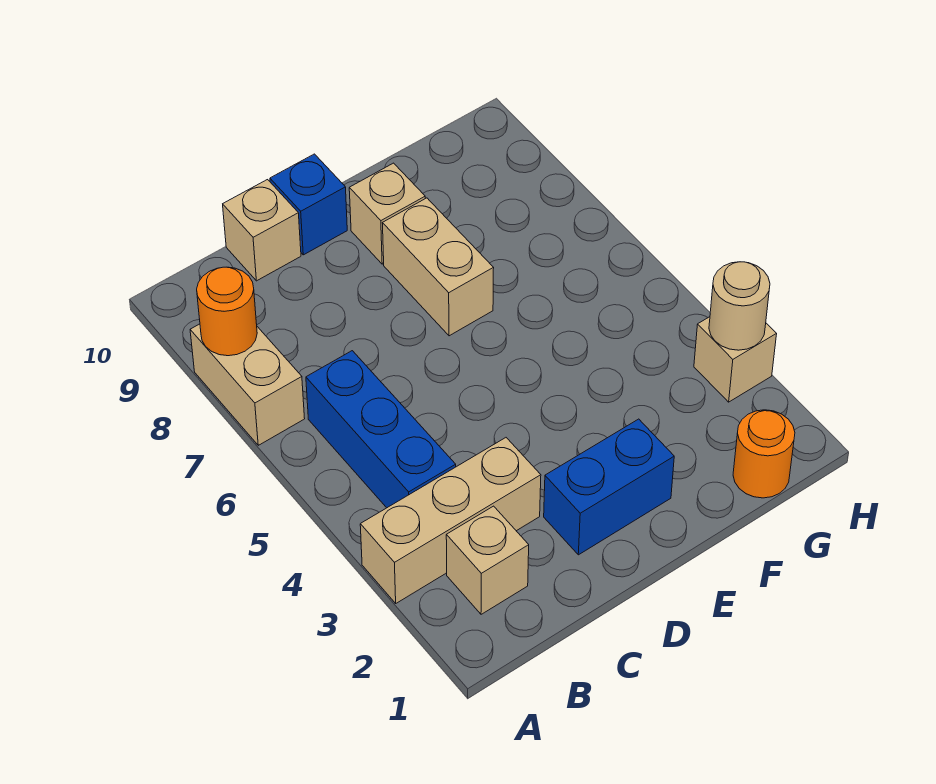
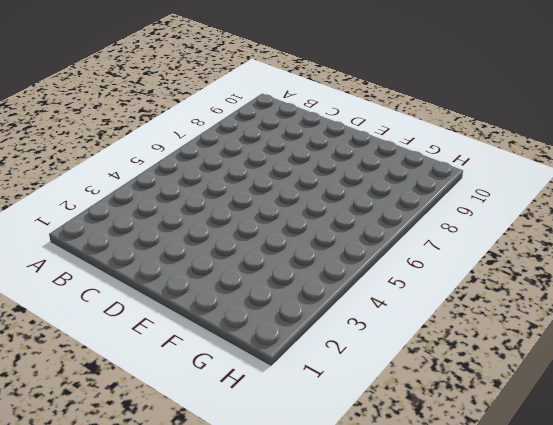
none -> tan 1x3 brick [360,438,541,603]
none -> tan 1x2 brick [190,324,305,445]
none -> tan 1x1 brick [446,506,529,614]

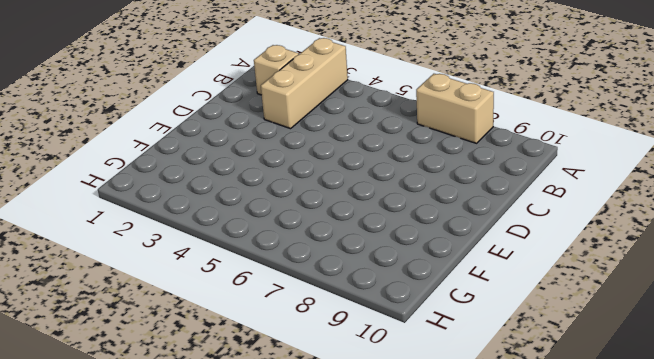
none -> blue 1x3 brick [306,351,456,508]
none -> tan 1x1 brick [223,180,301,281]
none -> blue 1x2 brick [544,419,674,555]

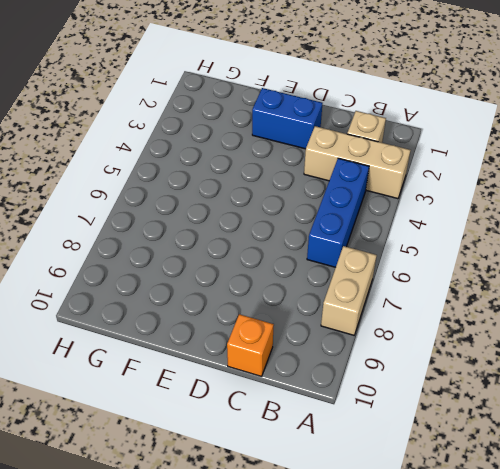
orange 1x1 brick [227,314,274,376] -> tan 1x1 brick [223,180,301,281]
none -> blue 1x1 brick [270,154,347,255]
none -> tan 1x2 brick [383,198,494,336]
none -> tan 1x1 brick [349,163,425,264]

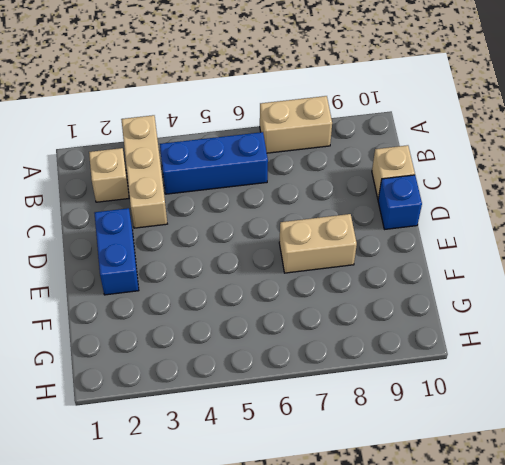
none -> tan 1x1 brick [349,163,425,264]
none -> orange 1x1 round brick [733,410,795,498]
none -> tan 1x1 brick [694,317,777,402]

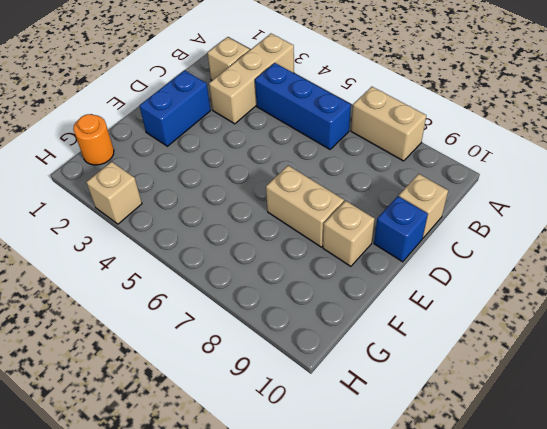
none -> orange 1x1 round brick [197,267,257,356]
none -> tan 1x1 round brick [709,262,770,350]

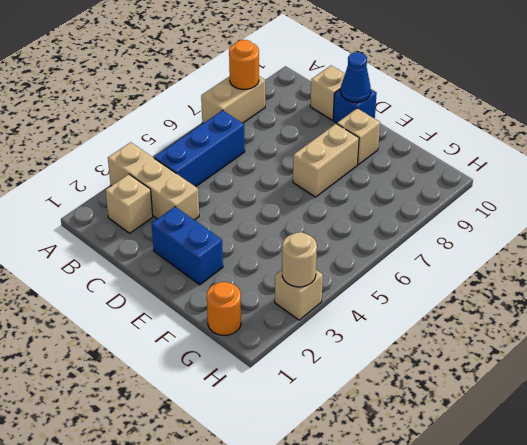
blue 1x1 cone [341,52,371,102] -> none

